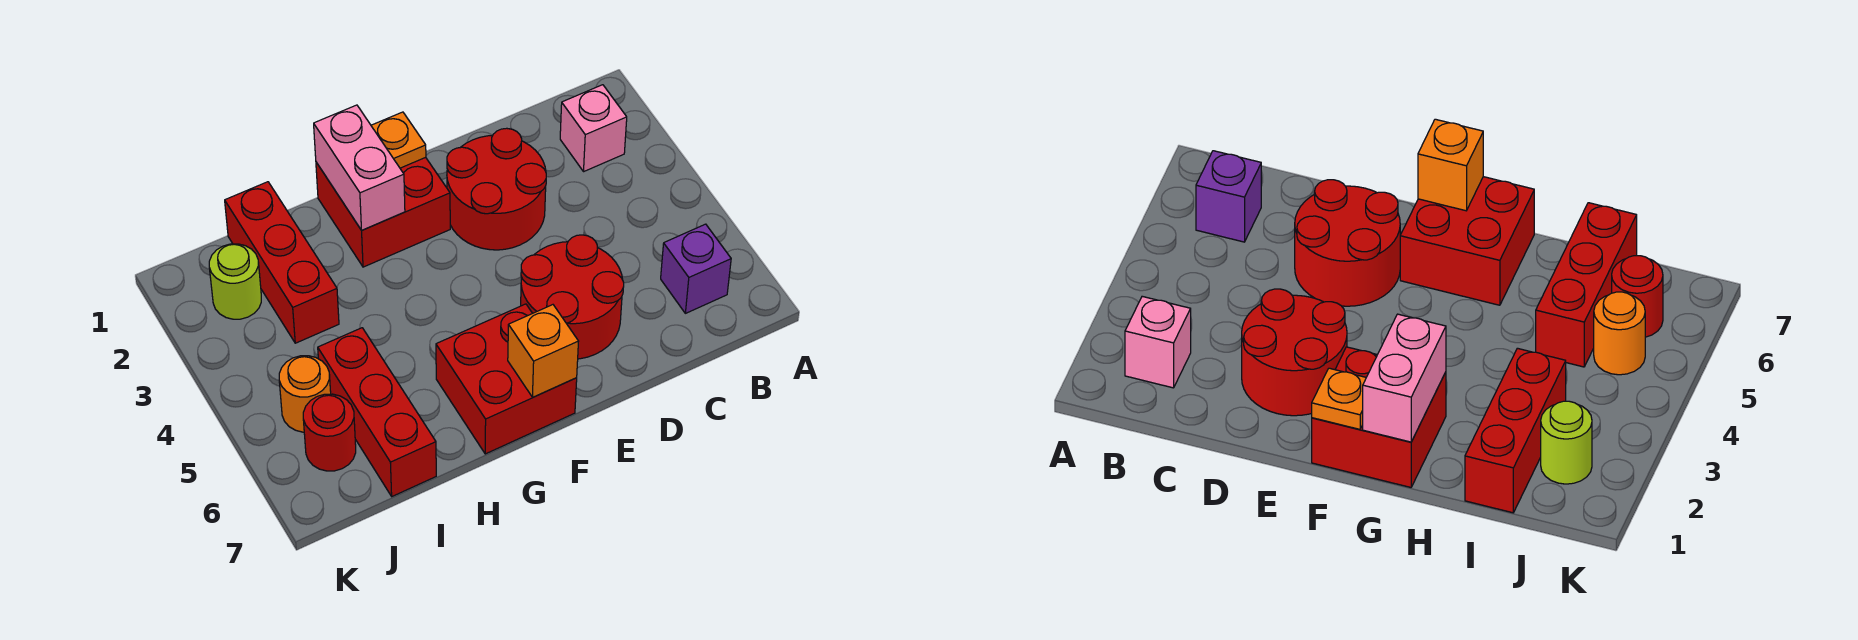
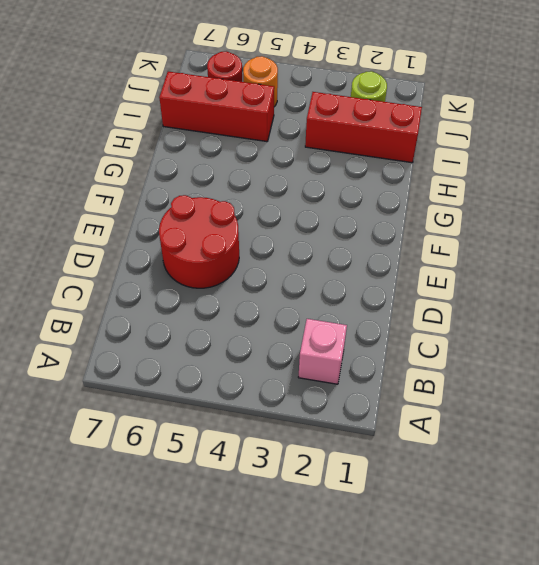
none -> purple 1x1 brick [661,224,731,313]
none -> red 2x2 round brick [447,128,546,250]
none -> red 2x2 brick [316,157,450,267]

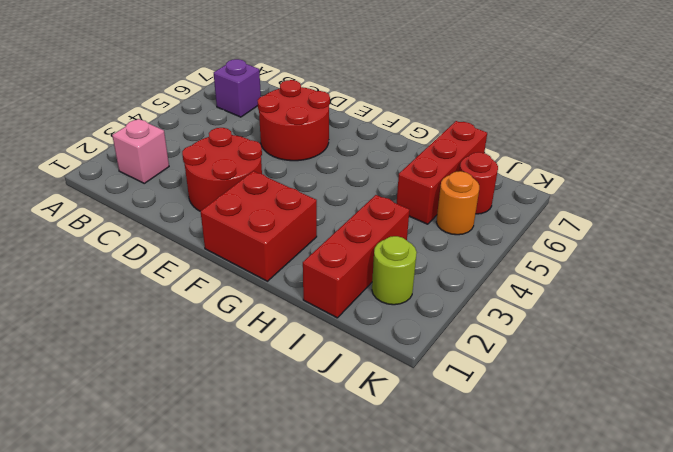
none -> red 2x2 brick [436,304,577,454]
none -> orange 1x1 plate [371,112,426,168]
none -> orange 1x1 brick [508,305,579,397]

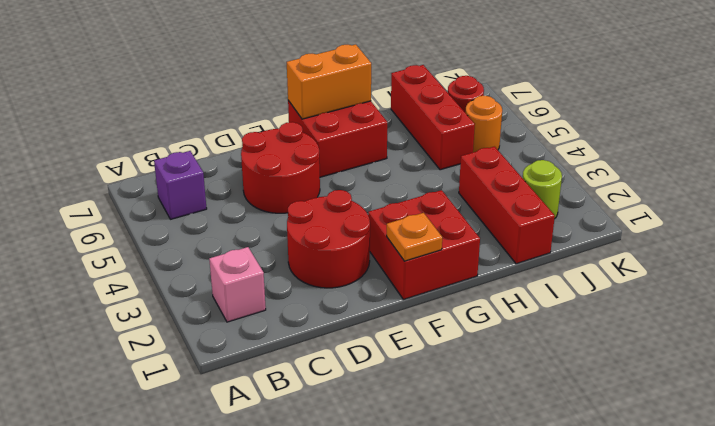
orange 1x2 brick [287,44,371,119] -> orange 1x1 brick [508,305,579,397]
none -> pink 1x2 brick [314,105,405,230]

